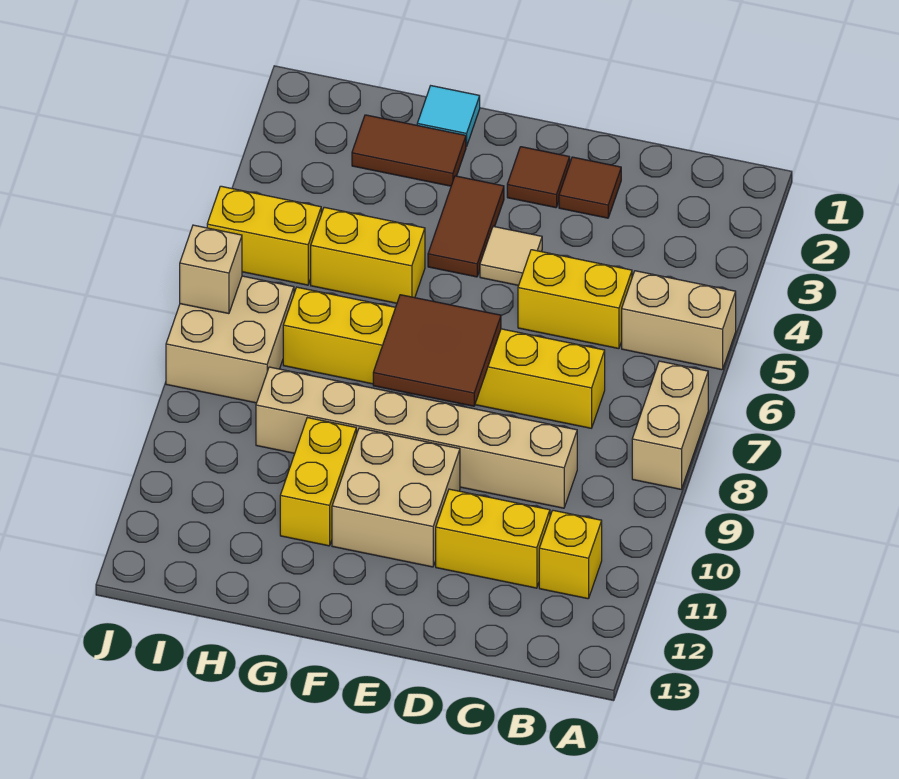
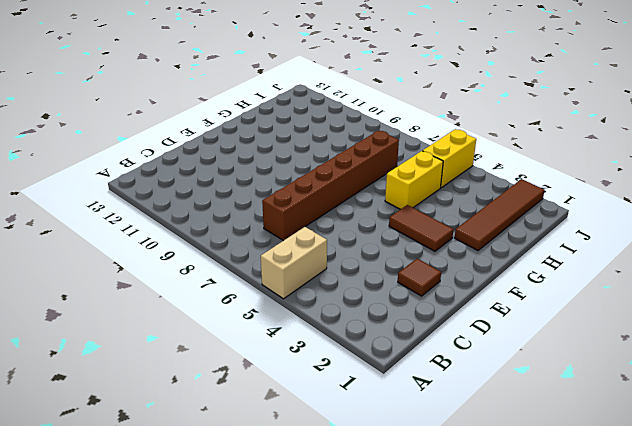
brown 1x6 brick [262,130,399,241] -> yellow 1x6 brick [283,287,605,428]
brown 1x4 tile [455,179,545,250] -> brown 1x2 tile [352,115,466,186]
none -> tan 1x2 brick [632,361,708,489]
none -> yellow 1x1 brick [539,510,602,599]
none -> yellow 1x2 brick [518,250,632,349]

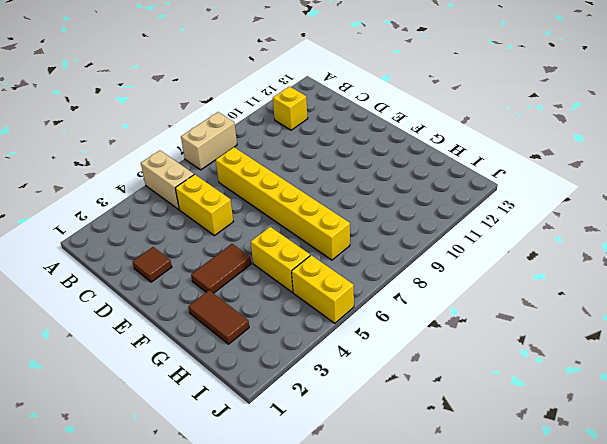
none -> tan 1x6 brick [256,367,577,508]
none -> yellow 1x2 brick [436,489,550,588]
none -> brown 1x1 tile [507,147,570,208]

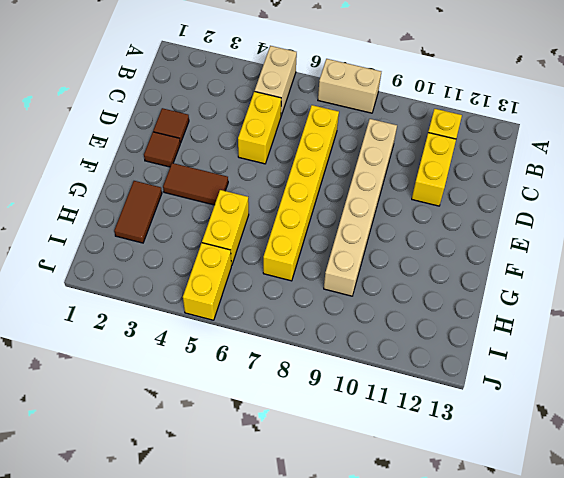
none -> tan 1x1 tile [480,226,542,285]
none -> tan 2x2 brick [332,428,460,567]
none -> cyan 1x1 tile [417,86,480,147]

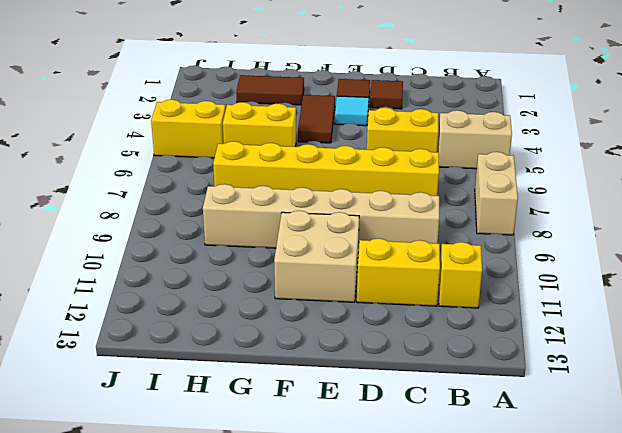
cyan 1x1 tile [335,96,369,126] -> cyan 1x1 tile moved to [417,86,480,147]
none -> tan 1x1 tile [480,226,542,285]
none -> yellow 1x2 brick [280,418,356,546]
none -> tan 2x2 brick [166,276,294,403]

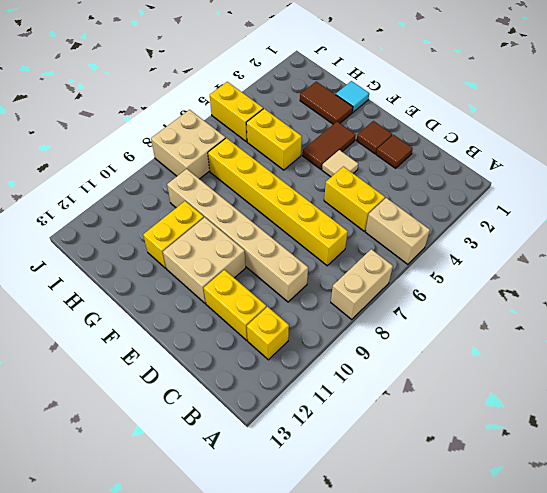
none -> brown 2x2 tile [373,295,501,406]
none -> tan 1x1 brick [180,225,242,314]

